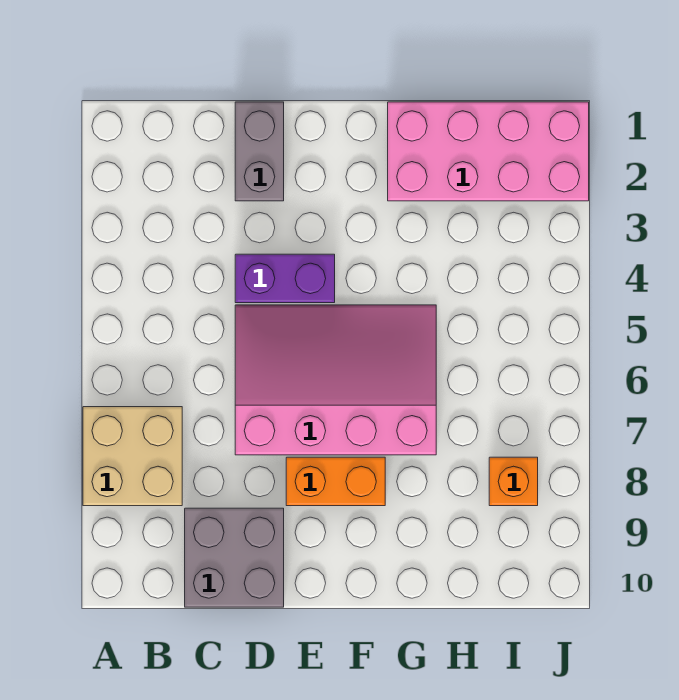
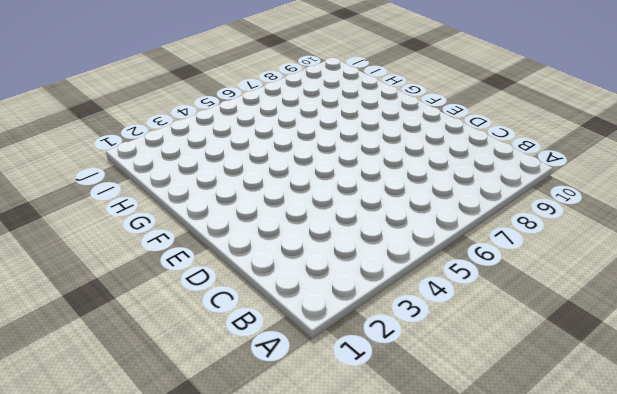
none -> tan 2x2 brick [83,407,182,506]
none -> grey 2x2 brick [185,508,284,607]

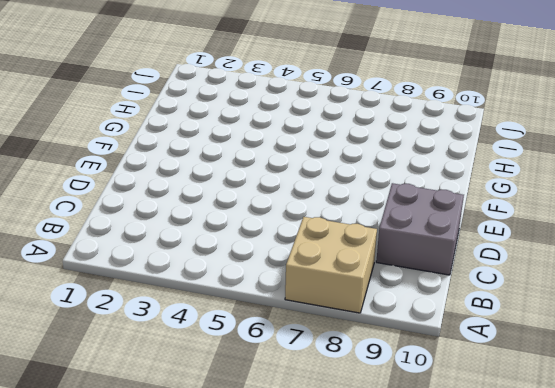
none -> grey 1x2 brick [235,102,284,201]
none -> purple 1x2 brick [235,254,335,303]

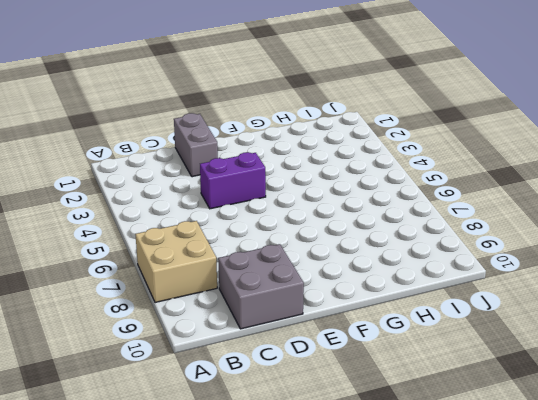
none -> pink 3x4 slope [235,305,436,455]
none -> orange 1x2 brick [286,457,385,506]

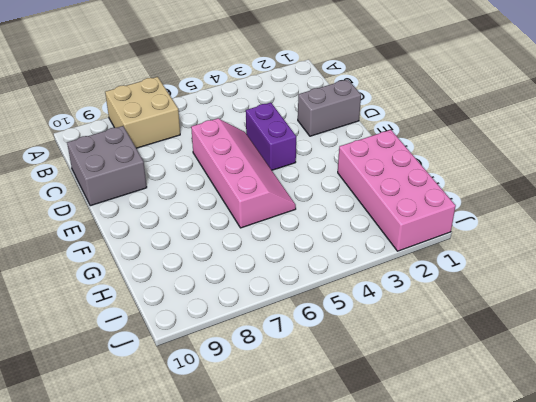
pink 2x4 slope [191,118,296,228] -> pink 3x4 slope [235,305,436,455]
none -> orange 1x2 brick [286,457,385,506]
none -> orange 1x1 brick [489,457,538,506]

